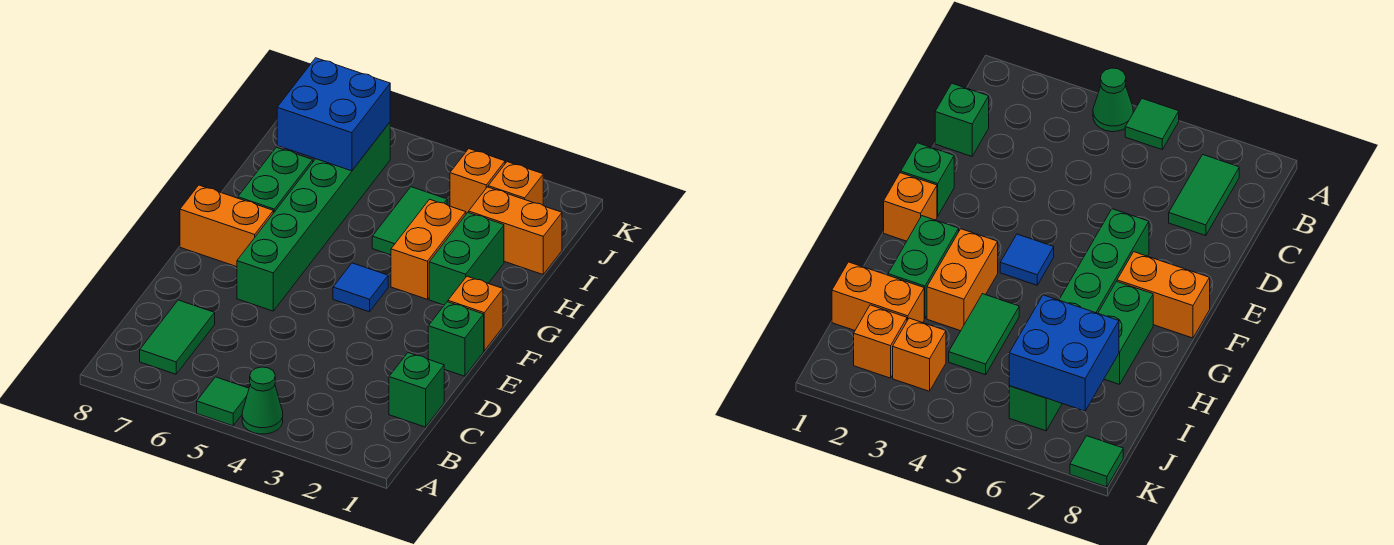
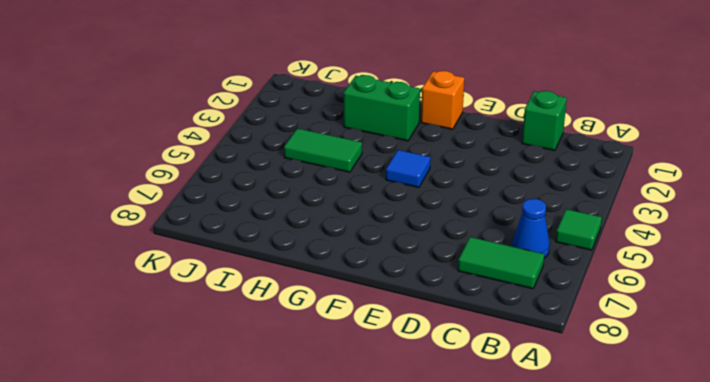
blue 1x1 cone [512,199,550,258] -> none
none -> green 1x1 cone [242,367,283,434]
none -> green 1x1 brick [428,302,484,376]
none -> green 1x6 brick [237,122,390,311]

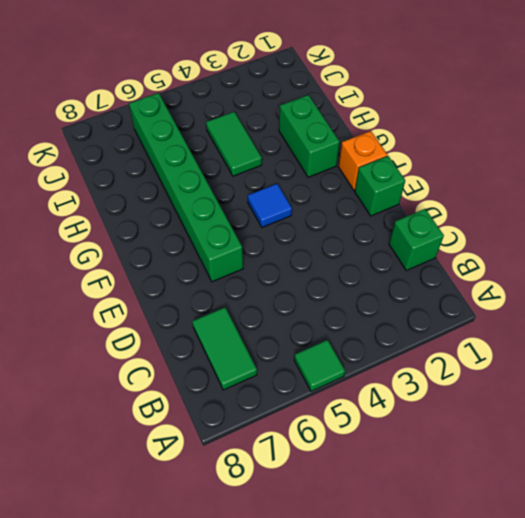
none -> green 1x1 cone [242,367,283,434]
none -> orange 1x2 brick [180,185,273,267]
none -> orange 1x2 brick [391,199,466,299]

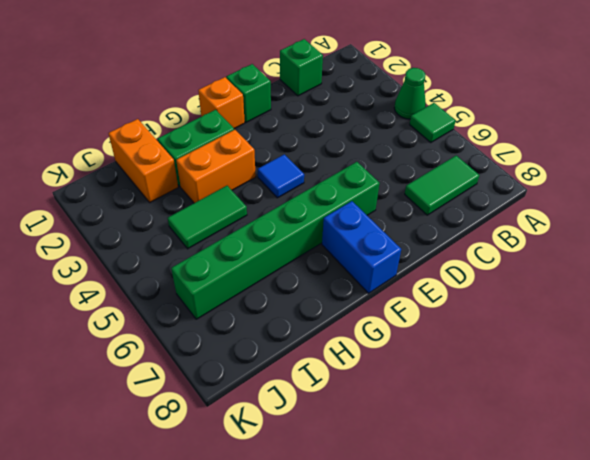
blue 1x2 brick [322,201,401,293] -> orange 1x2 brick [180,185,273,267]
none -> green 1x2 brick [238,147,313,213]
none -> orange 1x1 brick [488,162,543,205]
none -> orange 1x1 brick [450,149,505,214]

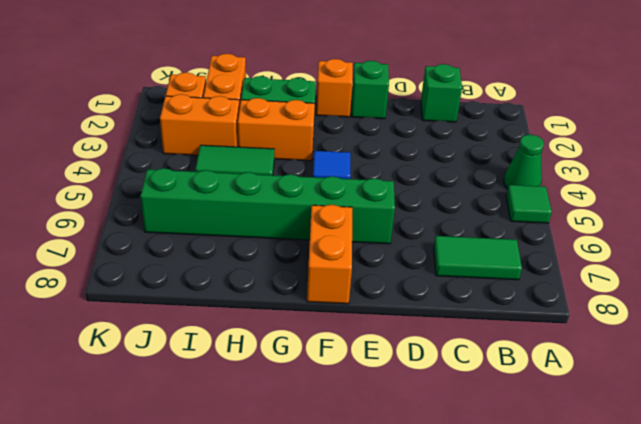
orange 1x2 brick [160,94,239,155] -> orange 1x1 brick [450,149,505,214]
none -> green 1x2 brick [238,147,313,213]
none -> green 1x1 tile [1070,436,1123,487]
none -> blue 2x2 brick [277,58,390,171]

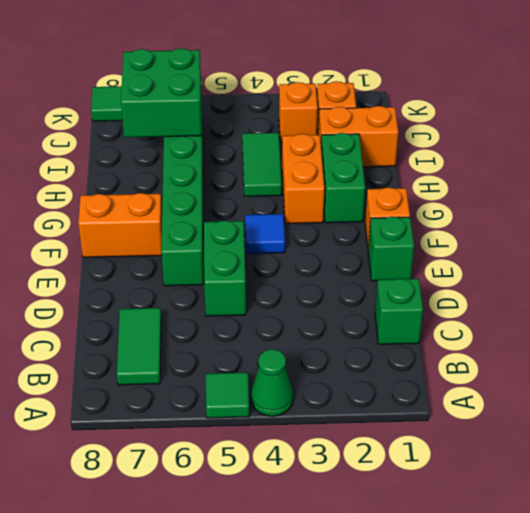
green 1x2 brick [204,221,246,316] -> green 1x2 brick moved to [238,147,313,213]
green 2x2 brick [121,48,201,138] -> blue 2x2 brick [277,58,390,171]

